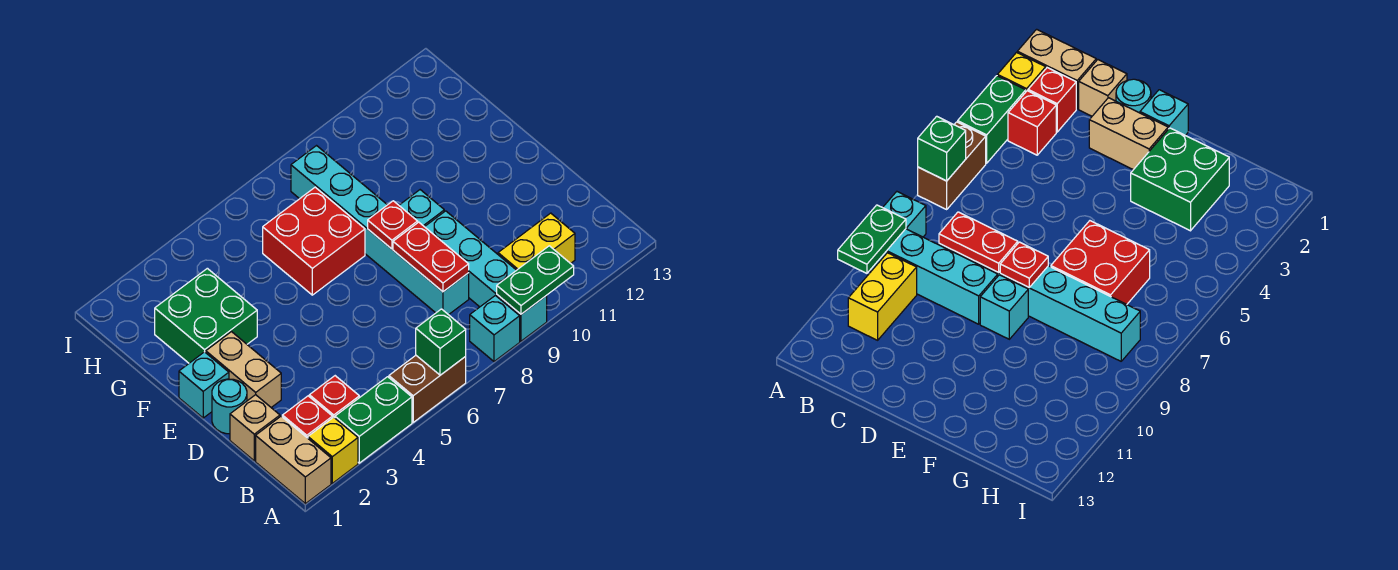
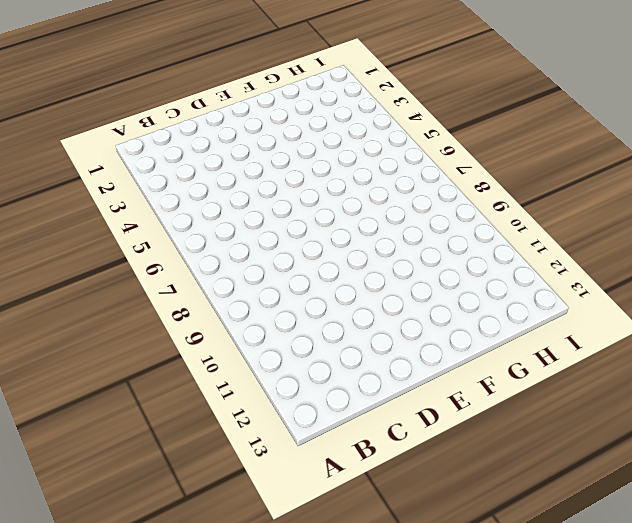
none -> tan 1x2 brick [256,416,331,504]
none -> yellow 1x1 brick [308,417,358,483]
none -> green 1x2 brick [335,377,412,463]

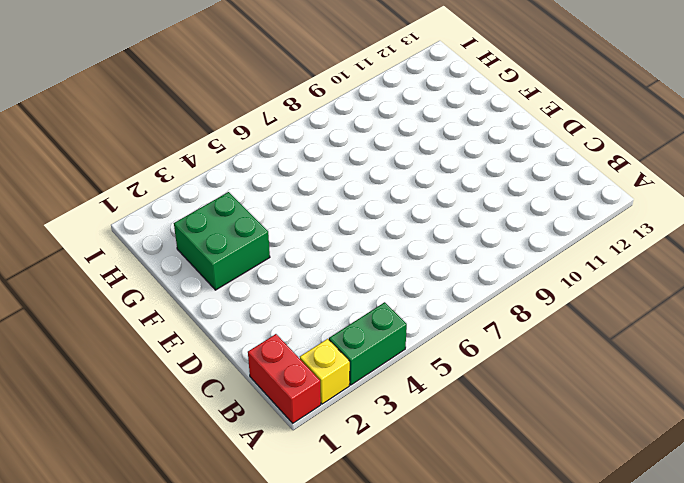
red 1x2 brick [248,334,321,423] -> tan 1x2 brick [256,416,331,504]
none -> brown 1x2 brick [389,356,466,422]
none -> cyan 1x1 brick [470,296,520,362]
none -> cyan 1x4 brick [425,211,547,341]

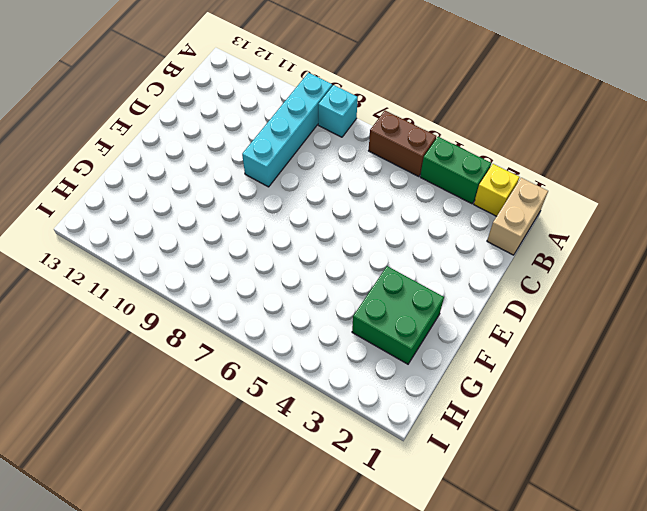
none -> red 1x1 brick [282,396,332,438]
none -> red 1x1 brick [309,376,359,418]
none -> yellow 1x2 brick [498,213,575,270]

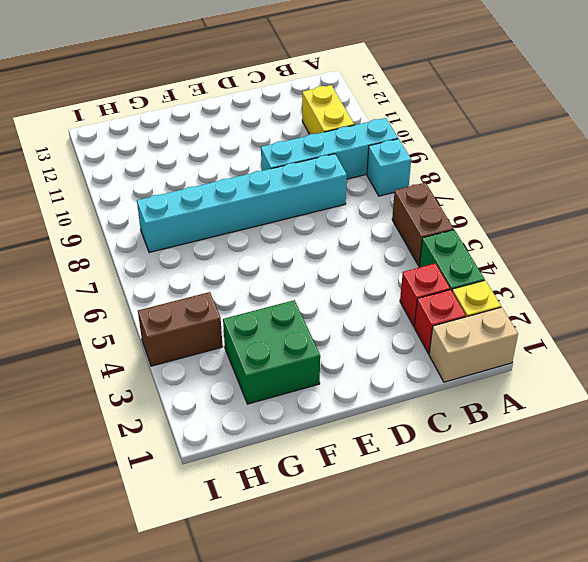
brown 1x2 brick [138,292,223,366] -> none
none -> tan 1x1 brick [230,395,280,461]
none -> cyan 1x1 round brick [212,379,247,434]
none -> tan 1x2 brick [206,332,281,407]

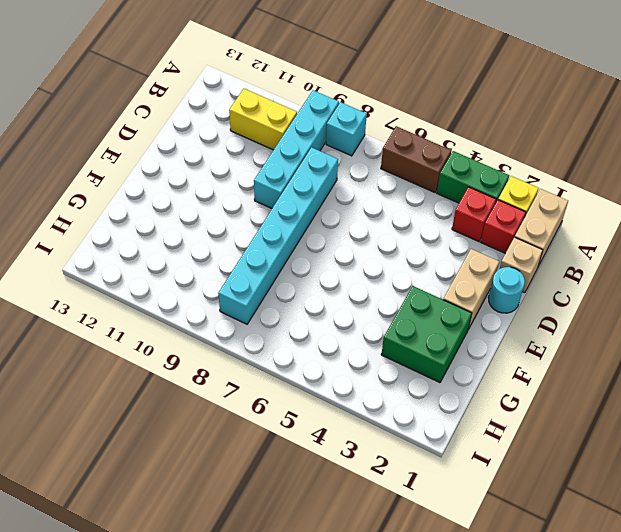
none -> cyan 1x1 brick [179,352,229,418]
none -> cyan 1x1 brick [399,190,444,227]
none -> red 2x2 brick [263,187,365,295]

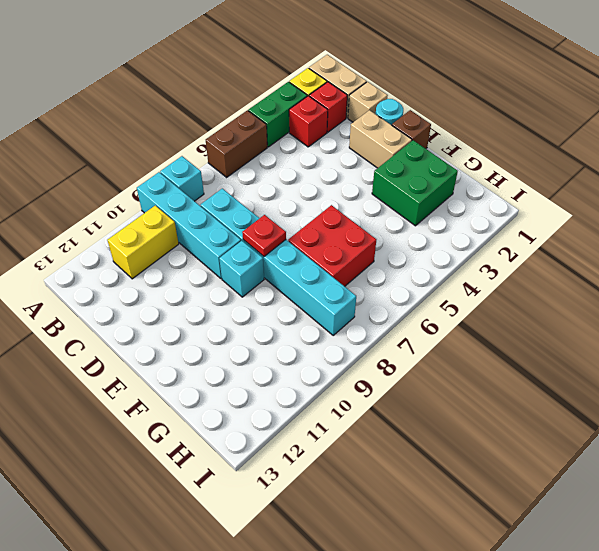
brown 1x1 brick [392,110,431,149] -> cyan 1x1 brick [179,352,229,418]
none -> green 1x1 brick [416,309,466,375]
none -> green 1x2 plate [497,246,574,314]
none -> red 1x2 plate [393,222,469,292]

